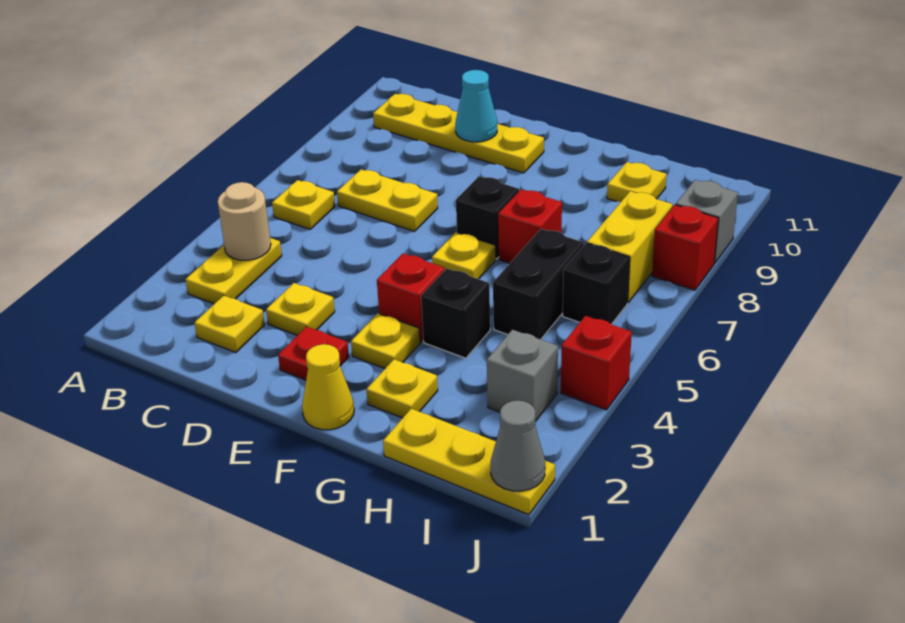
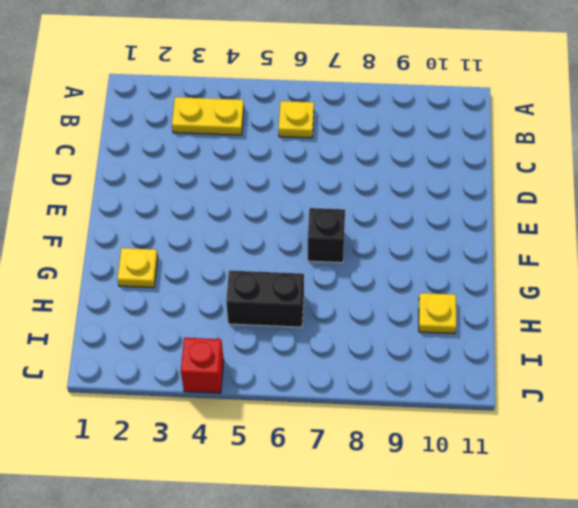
none -> yellow 1x4 plate [373,94,544,173]
none -> yellow 1x1 plate [195,296,265,353]
none -> yellow 1x2 plate [337,169,438,231]

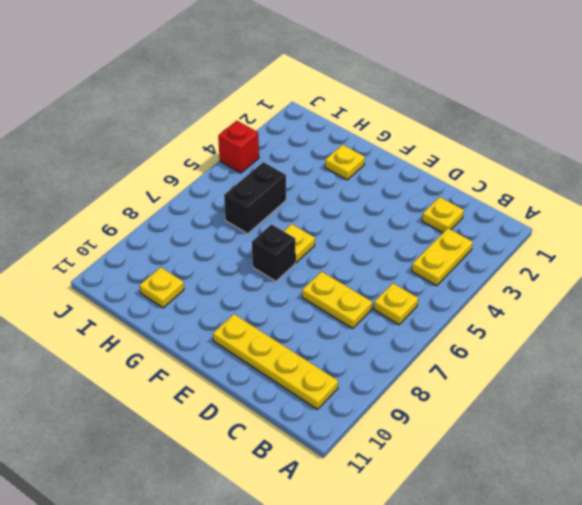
none -> yellow 1x1 plate [266,283,335,335]
none -> red 1x1 plate [278,326,349,380]
none -> yellow 1x1 cone [302,344,354,430]

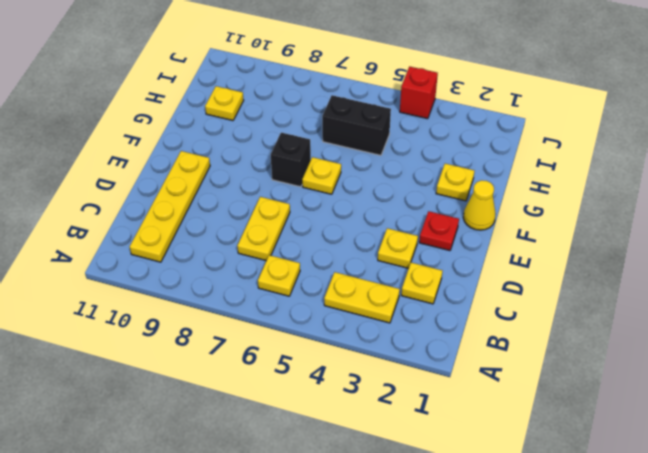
none -> yellow 1x1 plate [351,313,420,369]
none -> red 1x1 brick [377,253,445,342]
none -> black 1x1 brick [421,268,490,358]

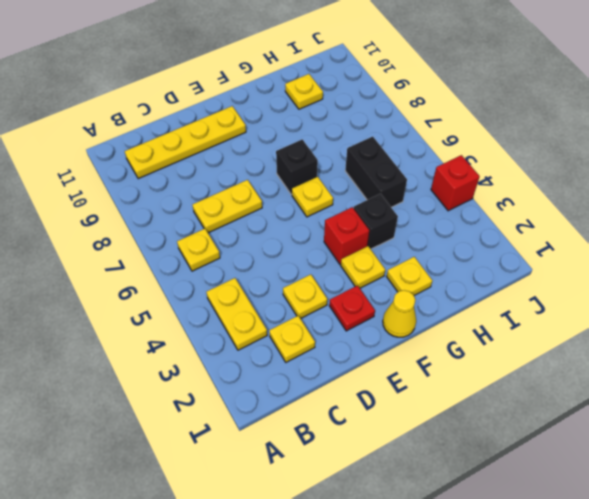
none -> red 1x1 brick [498,189,562,263]
none -> yellow 1x3 plate [383,409,555,515]
none -> grey 1x1 brick [487,330,558,421]

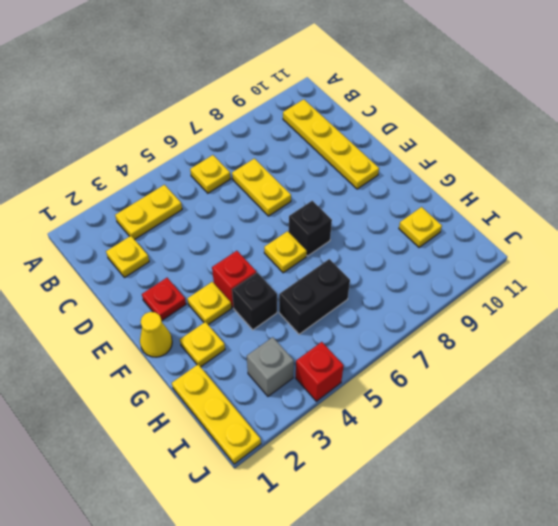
none -> yellow 1x1 plate [266,283,335,335]
none -> red 1x1 brick [498,189,562,263]
none -> black 1x1 brick [563,243,630,324]

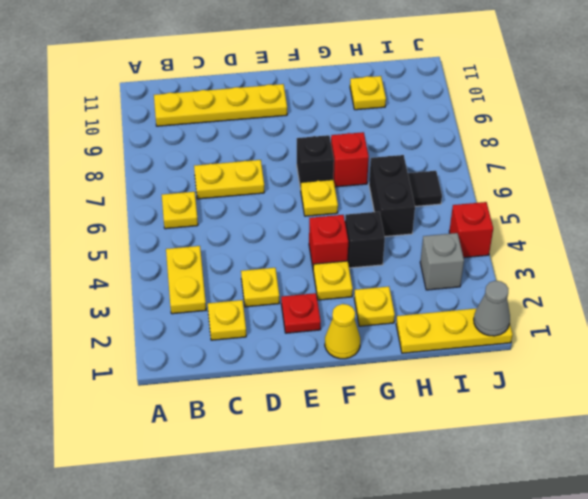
black 1x1 tile [408,171,442,206] -> black 1x1 brick [563,243,630,324]
none -> yellow 1x2 brick [587,191,673,303]
none -> red 1x1 brick [652,205,718,290]
none -> grey 1x1 brick [676,180,738,263]

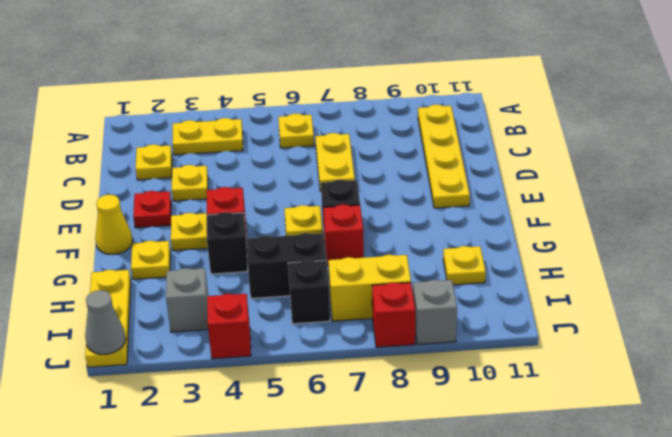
none -> tan 1x1 round brick [218,182,271,260]
none -> cyan 1x1 cone [455,70,497,142]

